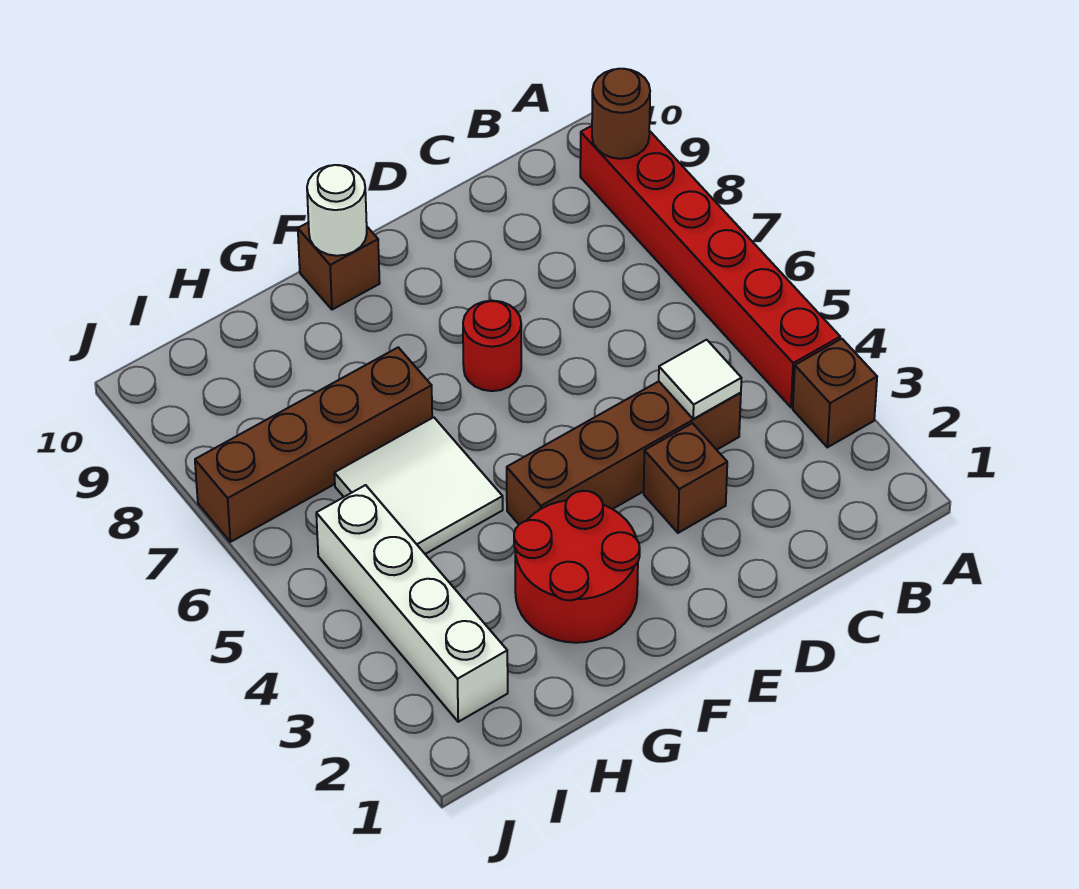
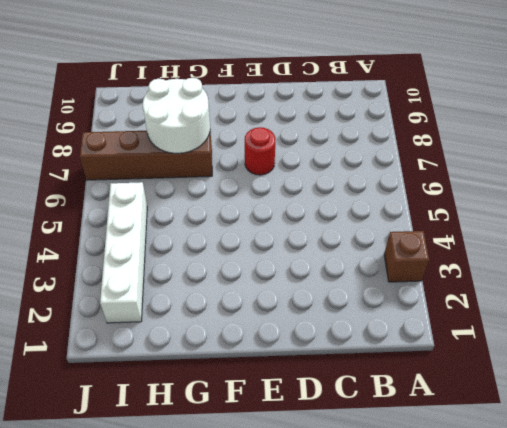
white 2x2 round brick [143,78,210,153] -> none
none -> red 1x6 brick [580,126,840,407]
none -> brown 1x4 brick [507,382,741,524]
none -> brown 1x1 brick [644,423,727,533]

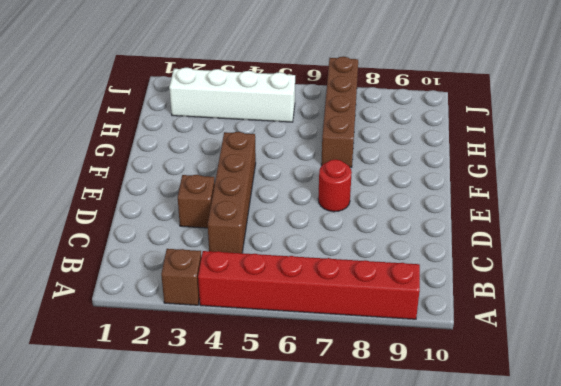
none -> red 2x2 round brick [514,491,640,643]
none -> brown 1x1 brick [298,222,380,310]
none -> white 2x2 tile [334,417,503,554]

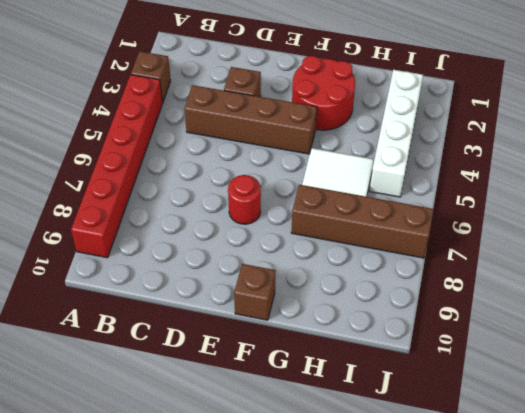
none -> brown 1x1 round brick [592,69,650,159]
none -> white 1x1 tile [659,340,742,419]
none -> white 1x1 round brick [307,165,367,256]

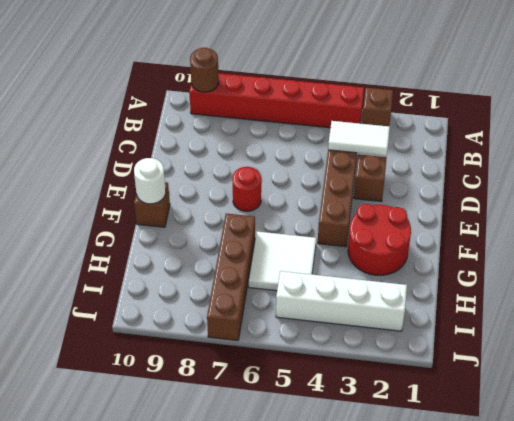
white 1x2 tile [328,121,390,156] -> white 1x1 tile [659,340,742,419]

